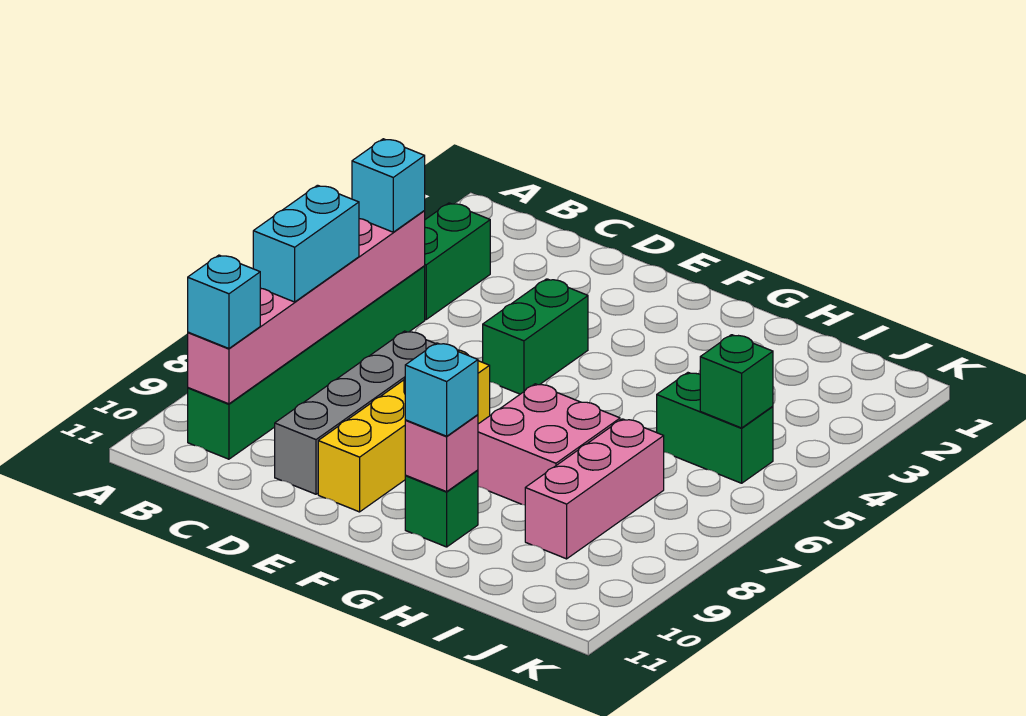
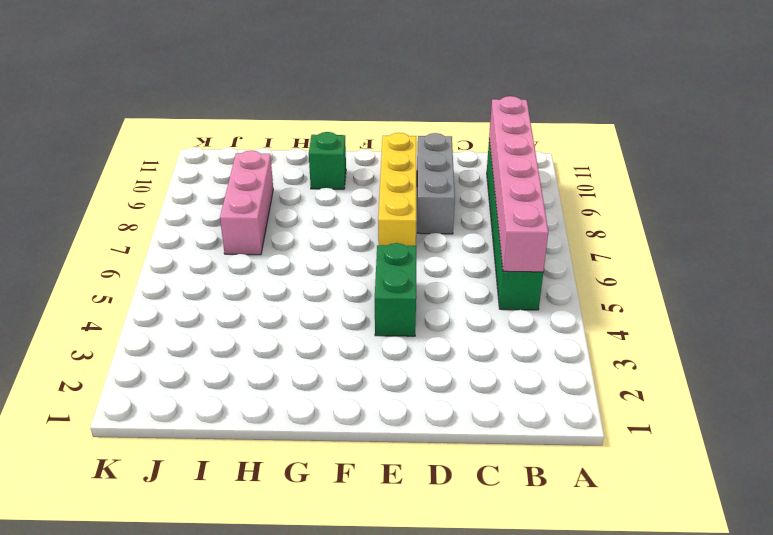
grey 1x3 brick [417,133,455,234] -> grey 1x4 brick [275,331,435,494]
none -> green 1x2 brick [425,203,490,320]
none -> pink 2x2 brick [478,384,620,505]
none -> green 1x2 brick [657,373,773,483]

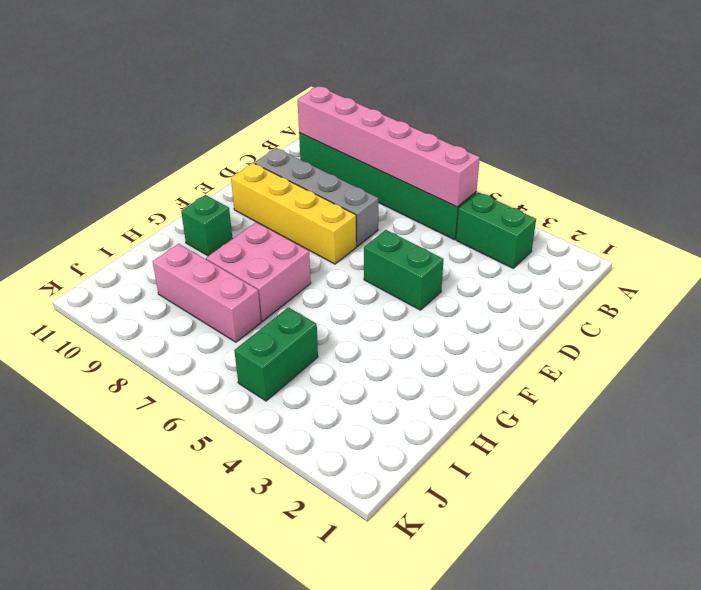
none -> pink 1x1 brick [405,415,478,492]
none -> green 1x1 brick [700,335,773,428]
none -> cyan 1x1 brick [352,139,425,232]

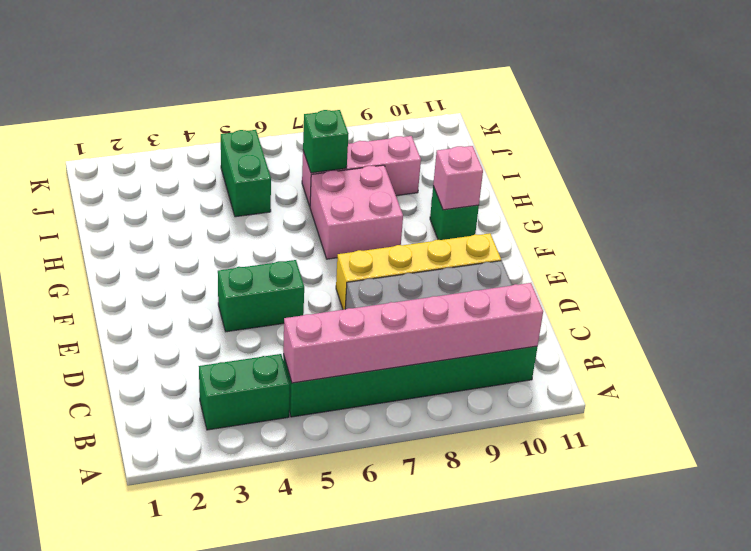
green 1x1 brick [303,110,348,173] -> green 1x1 brick moved to [700,335,773,428]
none -> cyan 1x1 brick [352,139,425,232]
none -> cyan 1x2 brick [253,185,359,302]
none -> cyan 1x1 brick [188,255,260,348]

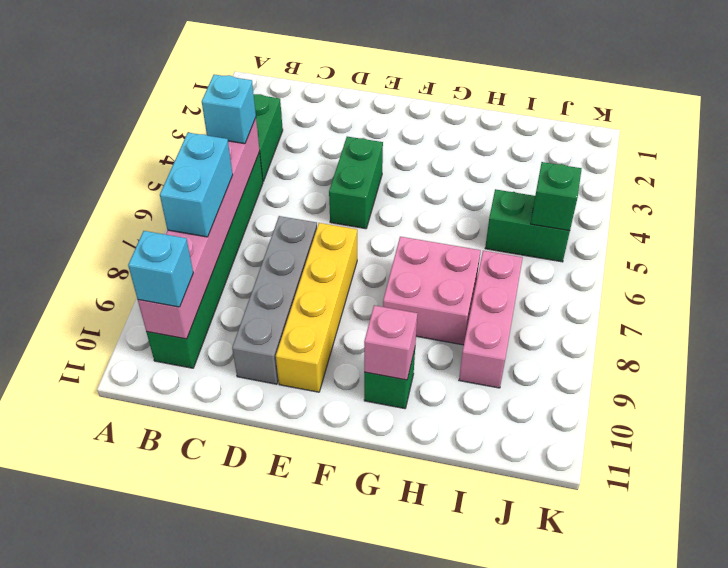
none -> cyan 1x1 brick [405,343,478,436]

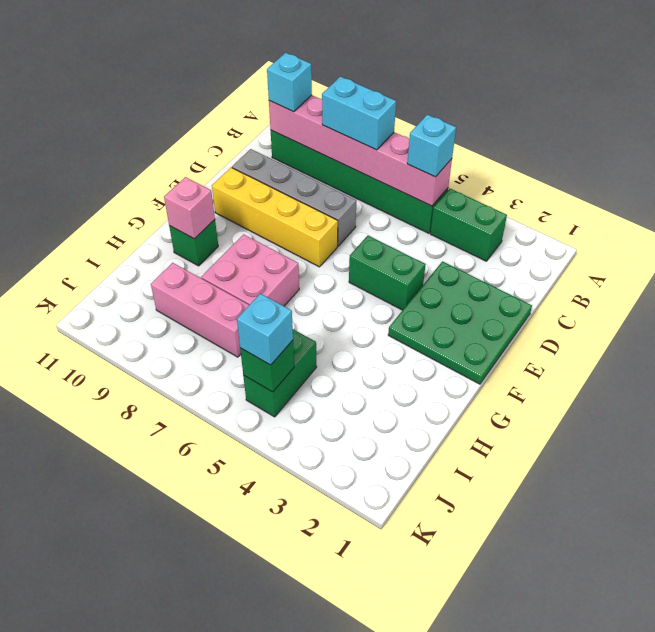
green 3x3 plate [388,261,532,384] -> none
cyan 1x1 brick [237,294,293,365] -> cyan 1x1 brick moved to [405,343,478,436]

